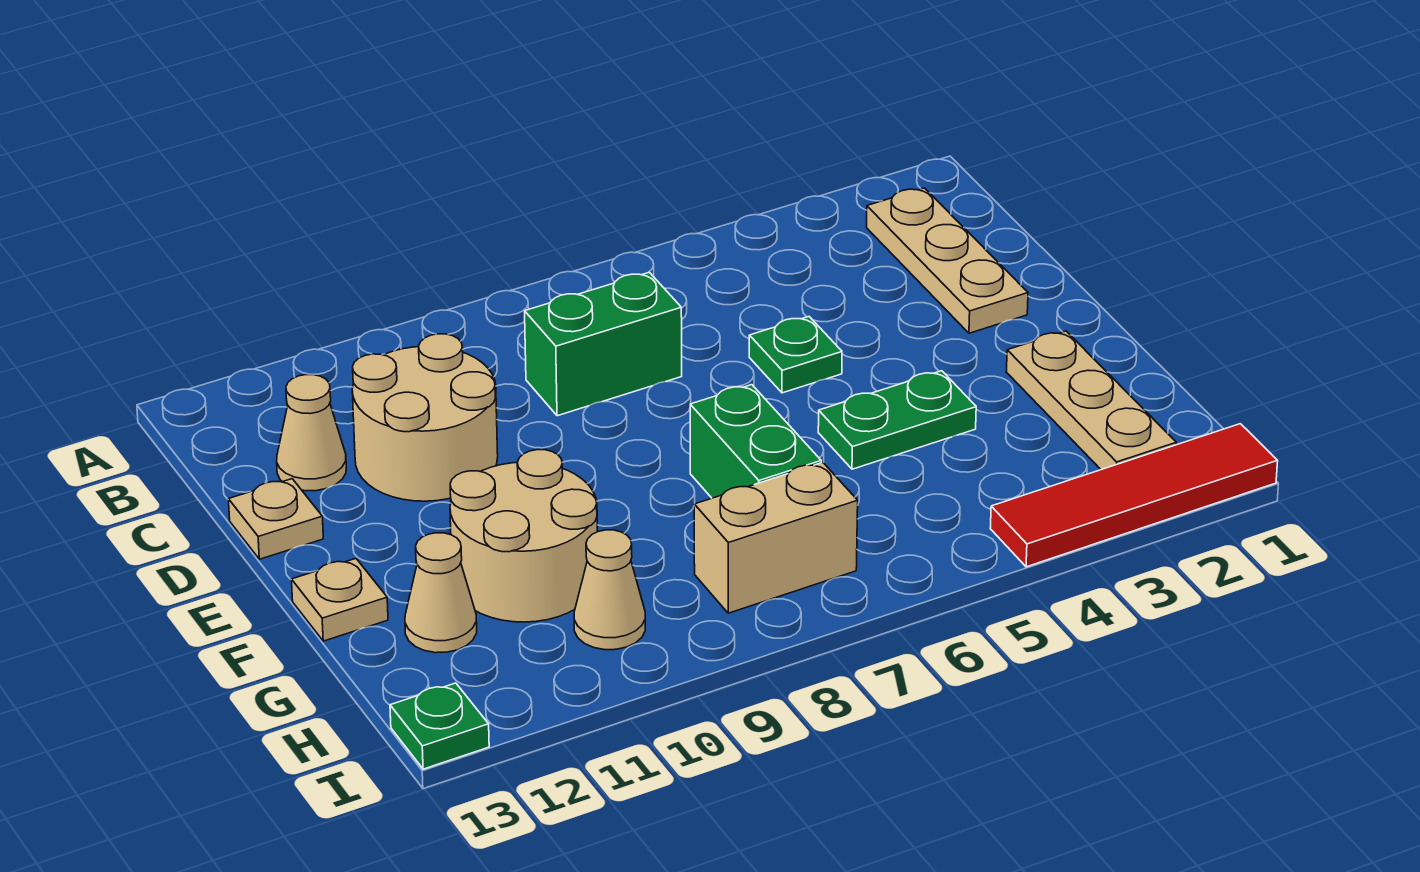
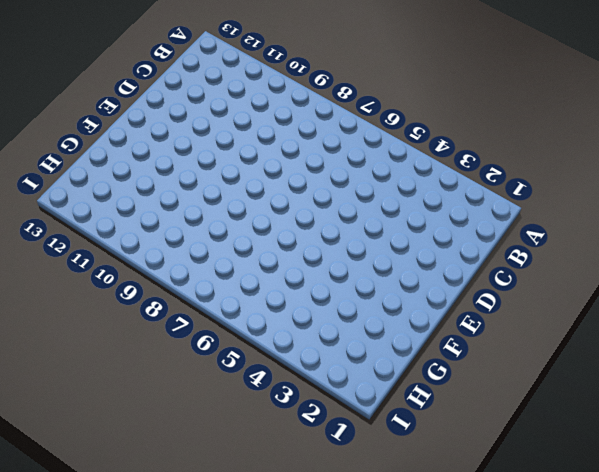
none -> tan 1x3 plate [866,188,1028,333]
none -> green 1x2 brick [525,272,682,416]
none -> tan 2x2 round brick [352,334,498,501]

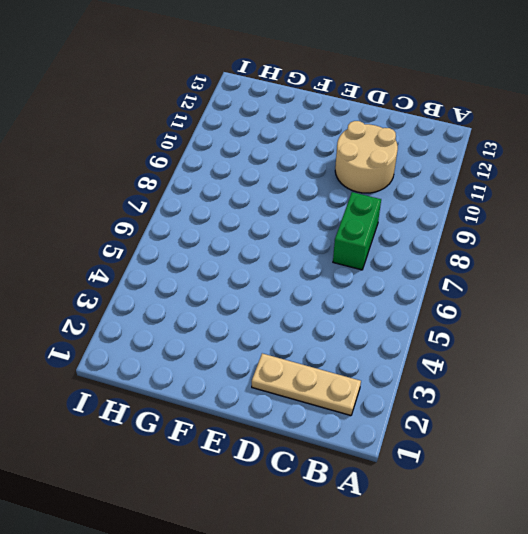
none -> tan 1x1 cone [277,375,346,491]
none -> green 1x1 plate [749,317,842,393]
none -> tan 1x1 plate [228,479,323,559]

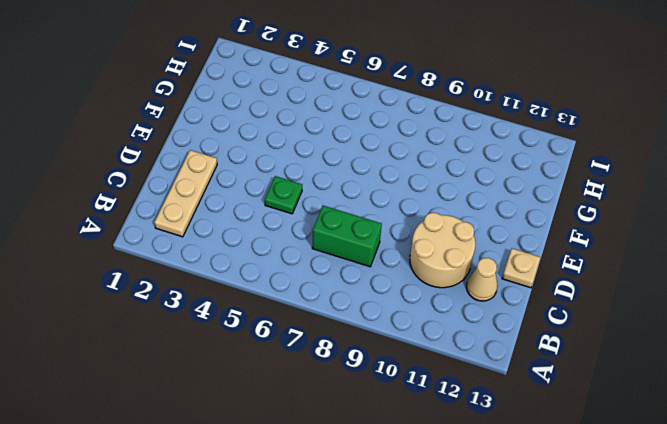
none -> tan 1x3 plate [1006,331,1176,470]
none -> green 1x2 plate [818,371,976,469]
none -> green 1x2 brick [690,385,821,498]

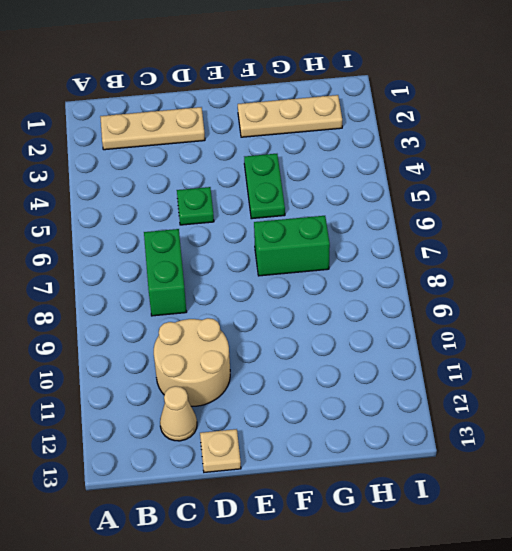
none -> tan 2x2 round brick [450,450,597,622]
none -> tan 1x1 plate [291,559,388,641]
none -> tan 1x1 cone [405,533,477,653]

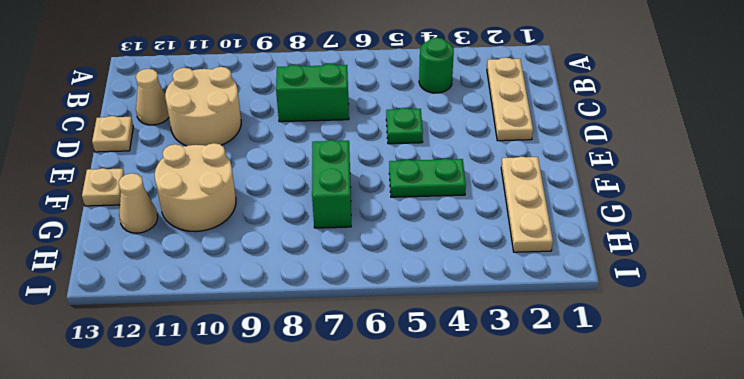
green 1x1 round brick [419,38,454,93] -> none
none -> tan 1x2 brick [694,463,858,613]
none -> tan 1x1 cone [574,530,645,650]
none -> red 1x4 tile [990,424,1278,567]

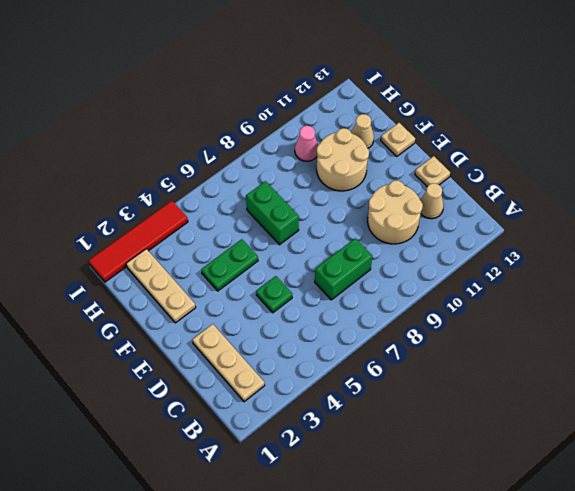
pink 1x1 cone [295,126,318,161] -> tan 1x1 cone [574,530,645,650]
none -> tan 1x2 brick [694,463,858,613]
none -> green 1x1 plate [390,683,489,769]

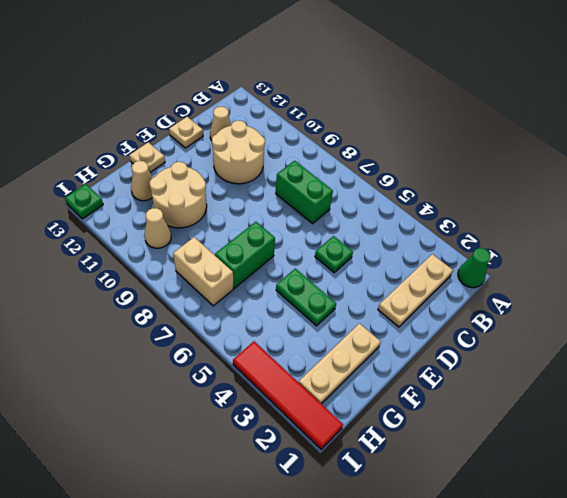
green 1x1 cone [458,248,491,288] -> none

